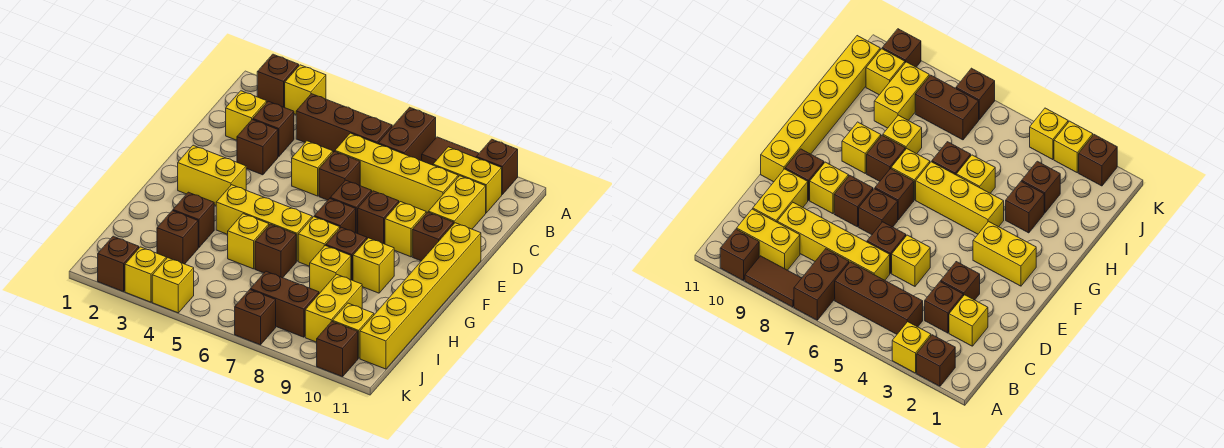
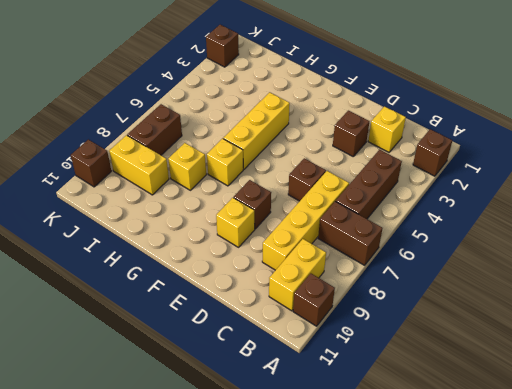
none -> yellow 1x1 brick [285,65,326,114]
none -> brown 1x2 tile [422,137,479,165]
none -> brown 1x1 brick [253,101,294,157]
none -> yellow 1x2 brick [428,176,486,229]

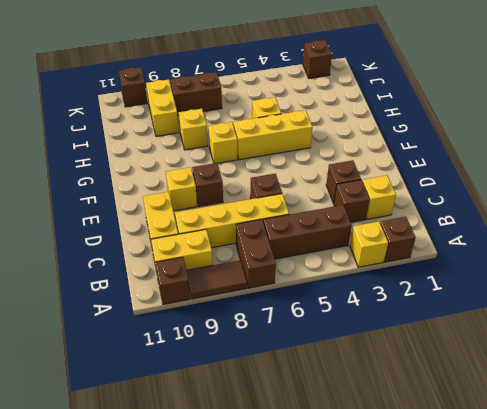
none -> yellow 1x1 brick [292,141,333,196]
none -> brown 1x1 brick [330,180,372,233]
none -> brown 1x1 brick [412,212,454,261]
none -> yellow 1x6 brick [360,223,481,369]

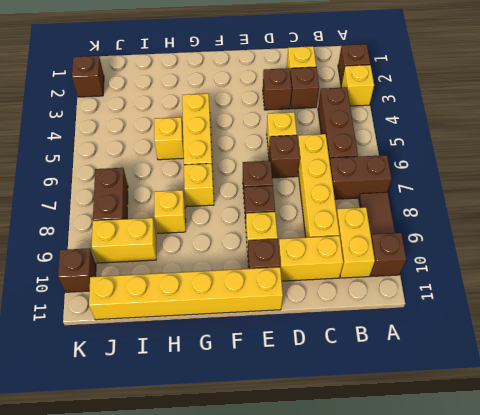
none -> yellow 1x2 brick [178,145,246,205]
none -> brown 1x1 brick [314,199,356,233]
none -> brown 1x1 brick [326,227,367,280]
none -> yellow 1x1 brick [353,238,394,293]

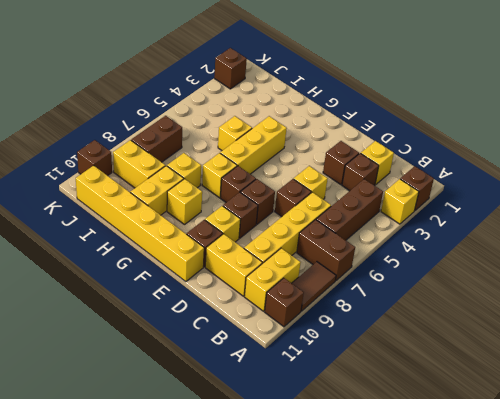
yellow 1x2 brick [130,166,184,215] -> yellow 1x2 brick moved to [178,145,246,205]
none -> brown 1x1 brick [326,227,367,280]
none -> brown 1x1 brick [173,192,214,248]
none -> brown 1x1 brick [255,224,296,278]
none -> brown 1x1 brick [157,211,198,264]

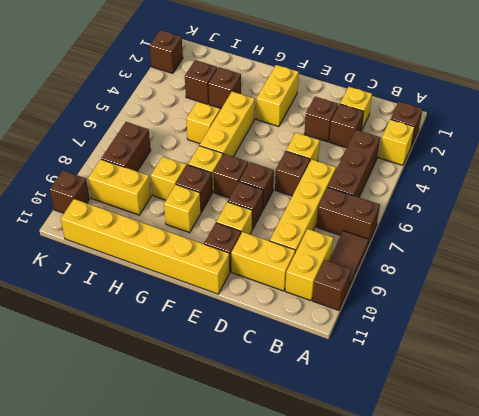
none -> brown 1x1 brick [255,224,296,278]
none -> yellow 1x1 brick [333,303,374,358]
none -> yellow 1x1 brick [125,247,166,302]
none -> yellow 1x1 brick [152,258,194,313]

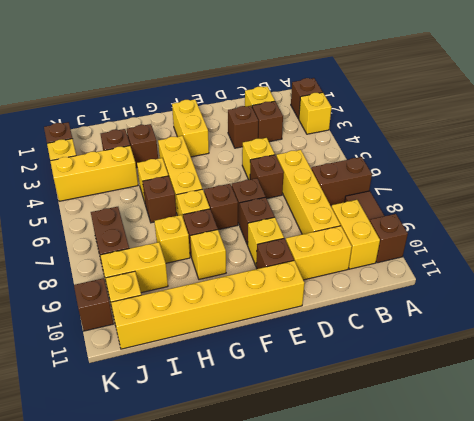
yellow 1x3 brick [50,146,138,201] -> yellow 1x1 brick [152,258,194,313]
none -> brown 1x3 brick [296,94,392,152]
none -> brown 1x1 brick [235,290,276,345]

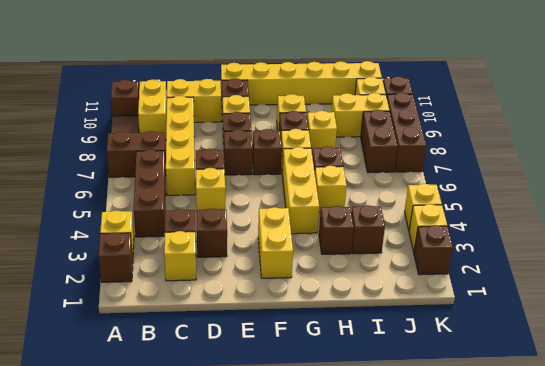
brown 1x3 brick [387,93,426,172] -> brown 1x1 brick [235,290,276,345]

